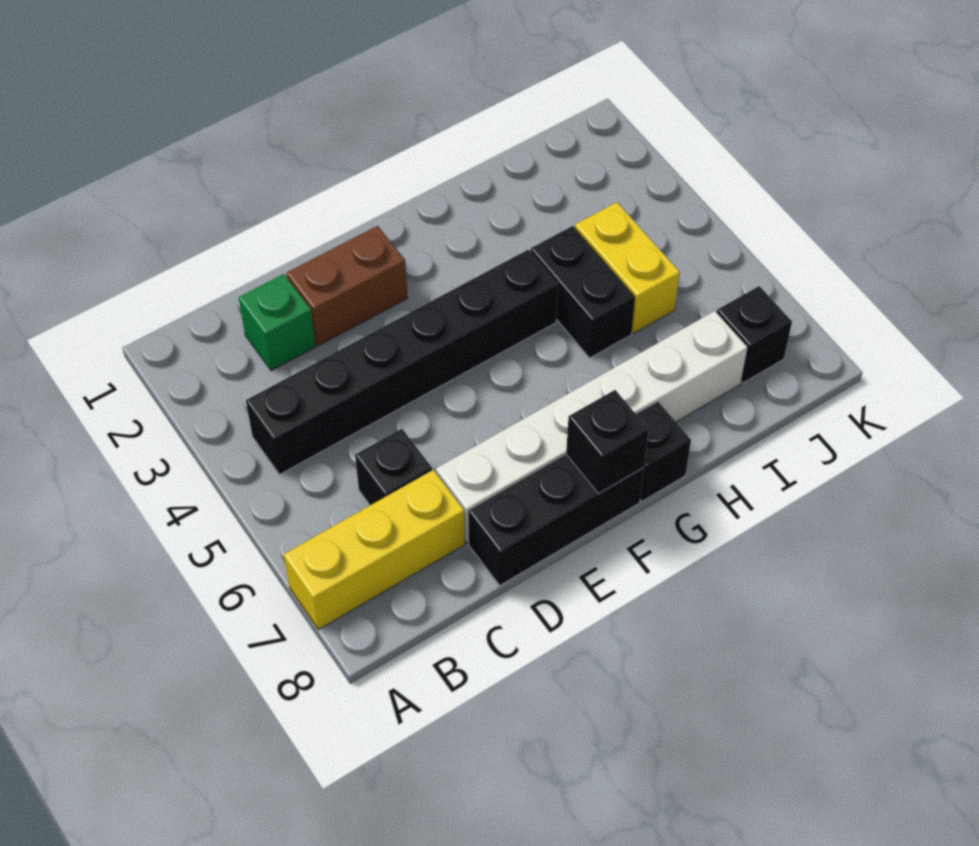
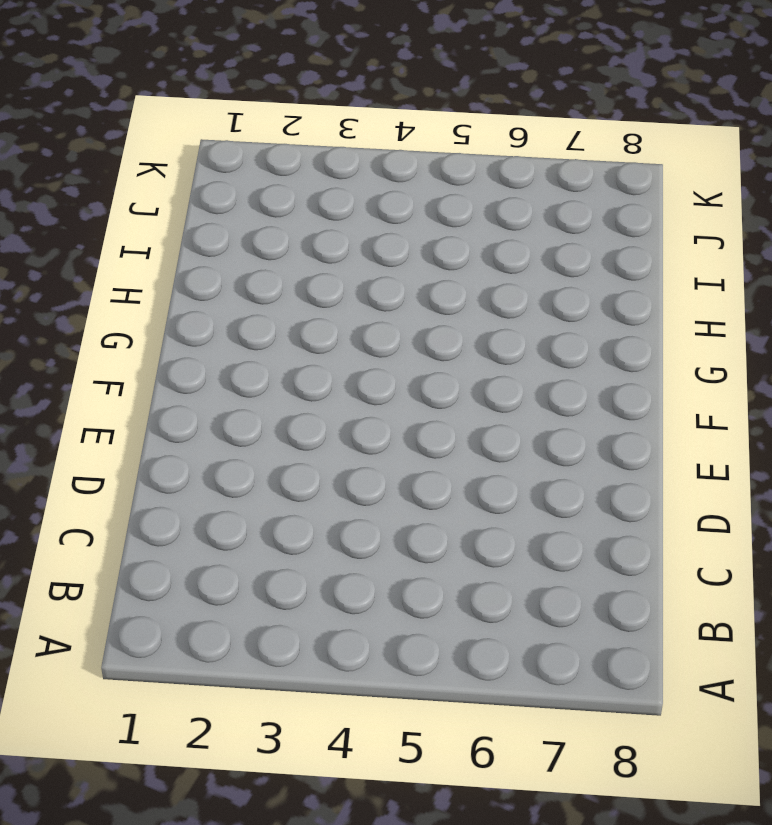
none -> yellow 1x3 brick [284,470,465,629]
none -> black 1x6 brick [246,250,558,475]
none -> green 1x1 brick [238,274,316,371]

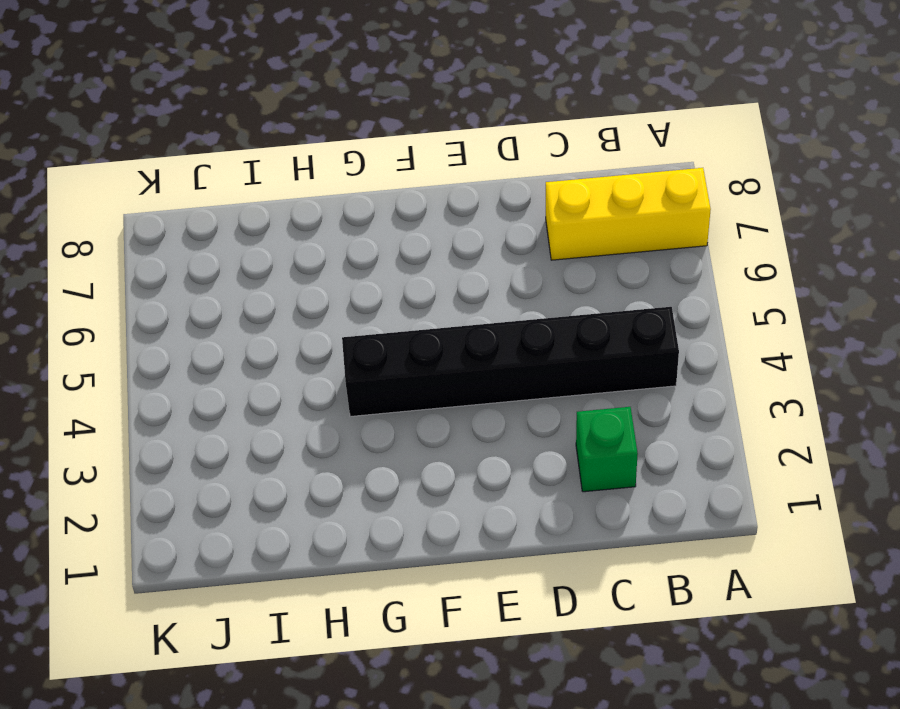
none -> black 1x1 brick [355,429,432,505]
none -> brown 1x2 brick [286,226,408,346]
none -> white 1x6 brick [436,311,748,543]

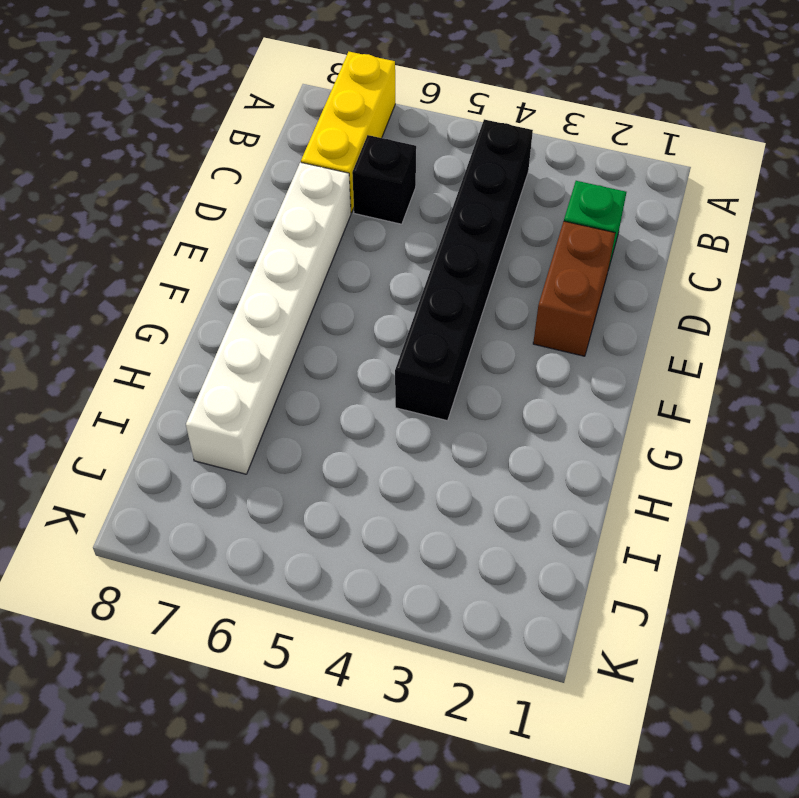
none -> black 1x3 brick [468,454,644,585]
none -> black 1x1 brick [636,402,691,501]
none -> black 1x2 brick [530,226,635,358]

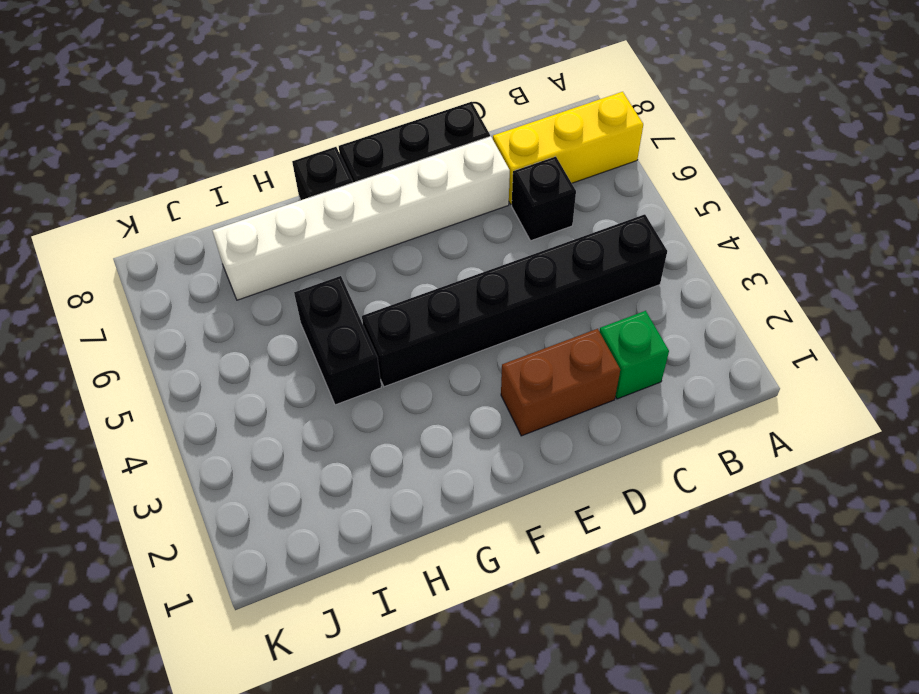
none -> yellow 1x2 brick [575,202,680,333]
none -> black 1x1 brick [717,286,792,383]
none -> black 1x1 brick [566,390,649,494]

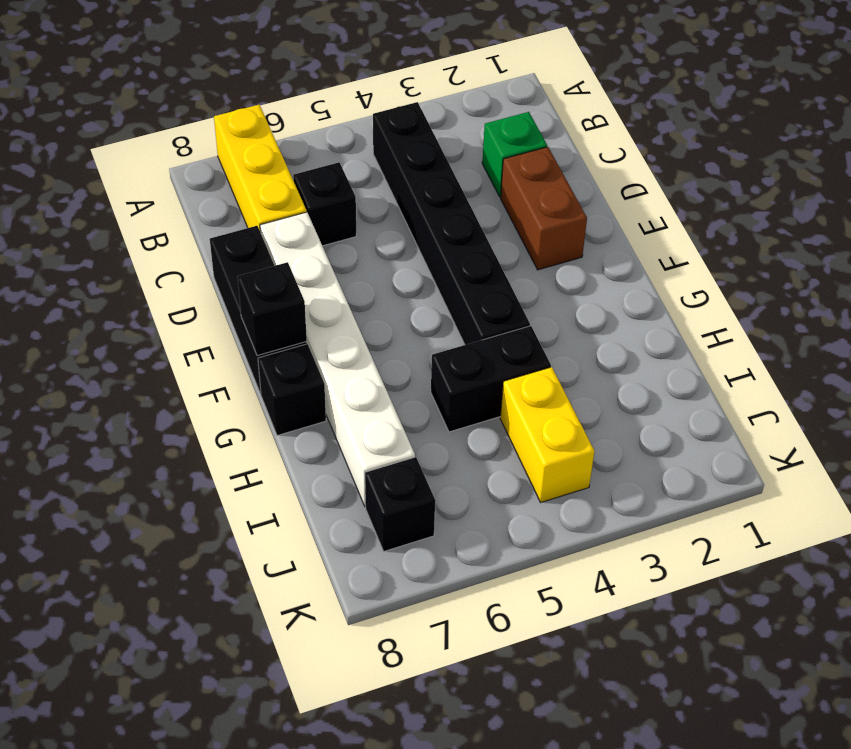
yellow 1x2 brick [500,367,594,502] -> yellow 1x2 brick turned to [575,202,680,333]

